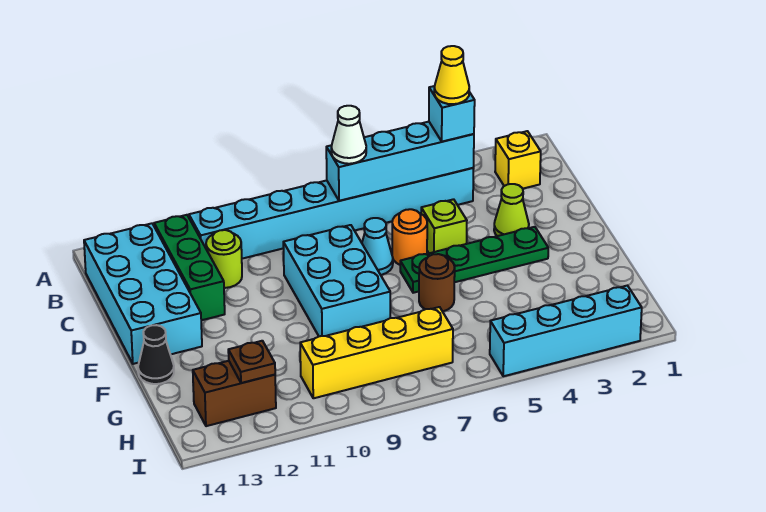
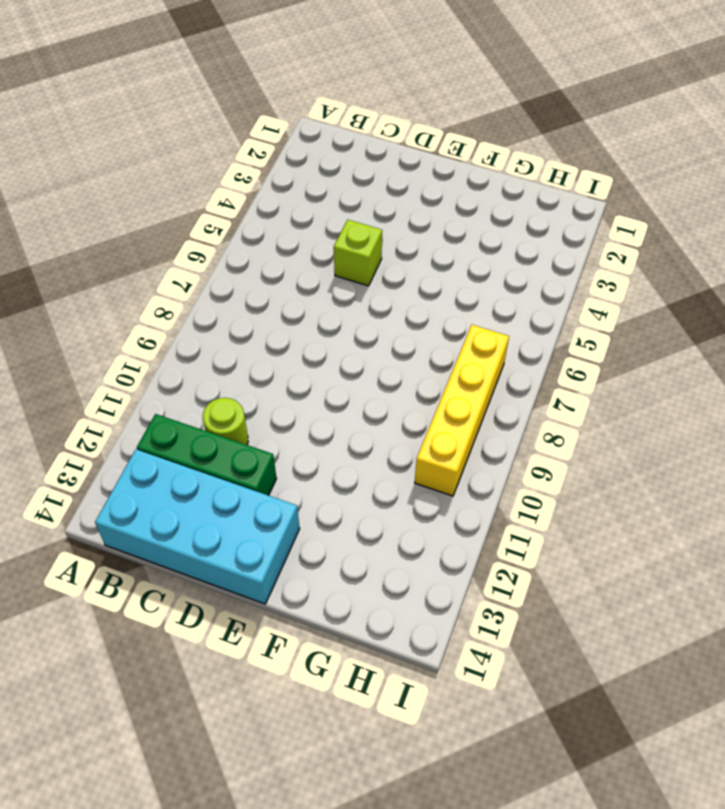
none -> yellow 1x1 brick [495,131,541,189]
none -> cyan 1x8 brick [189,168,474,259]
none -> lime 1x1 cone [494,184,529,236]

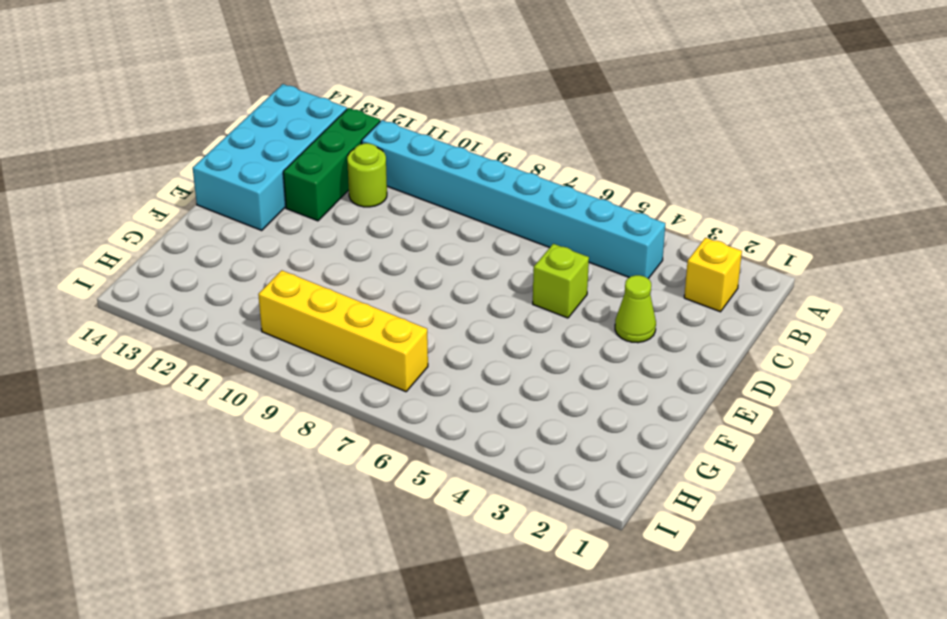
none -> orange 1x1 round brick [392,209,427,265]
none -> cyan 1x1 cone [362,218,393,275]
none -> cyan 2x3 brick [283,225,390,336]

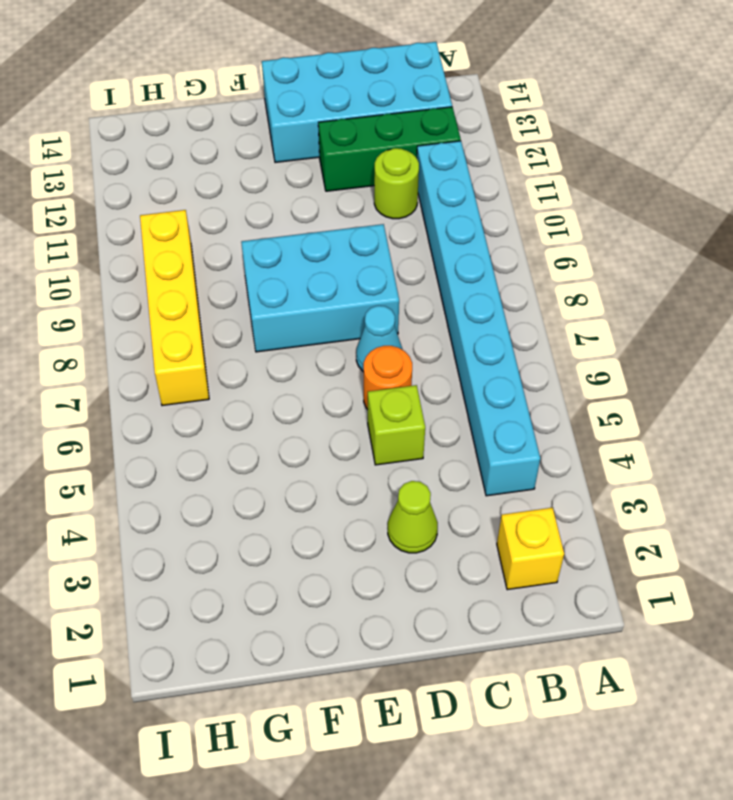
none -> green 1x4 plate [400,227,548,293]
none -> brown 1x1 round brick [419,254,455,312]
none -> black 1x1 cone [138,325,174,384]

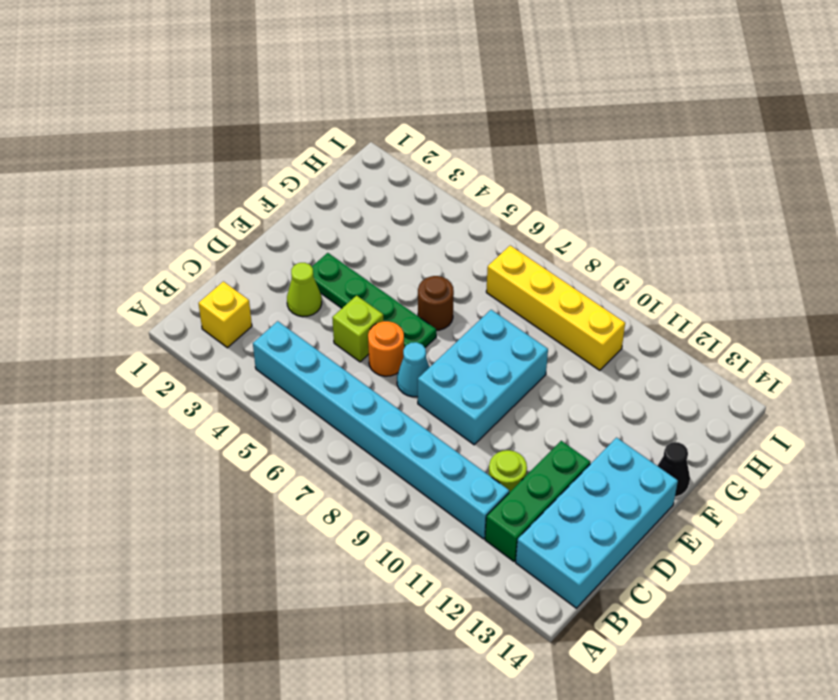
none -> brown 1x2 brick [193,361,276,426]
none -> cyan 1x4 brick [490,286,642,376]
none -> cyan 1x4 brick [326,122,474,201]

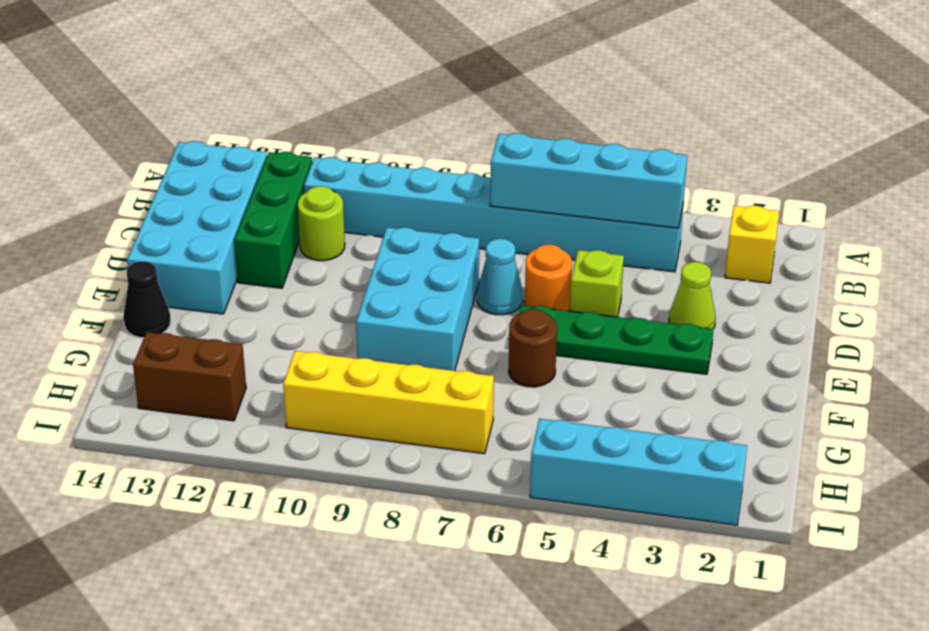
none -> brown 1x1 plate [228,341,275,383]
none -> cyan 1x1 brick [429,86,475,142]
none -> white 1x1 cone [331,106,366,164]

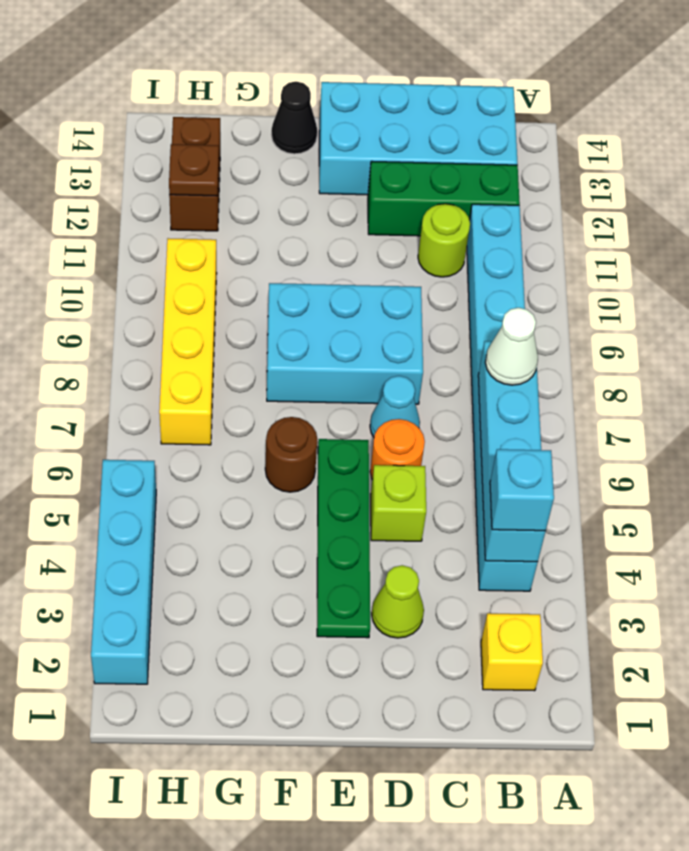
none -> yellow 1x1 cone [434,46,469,104]

